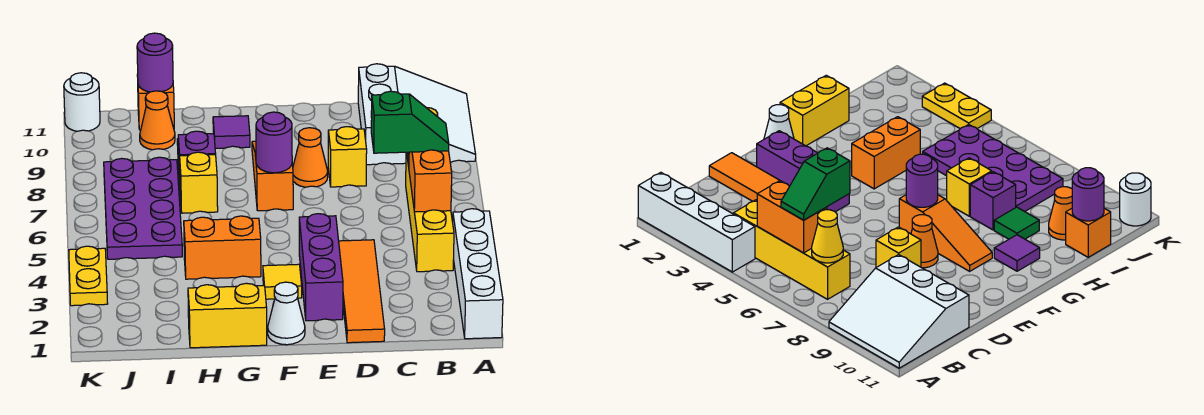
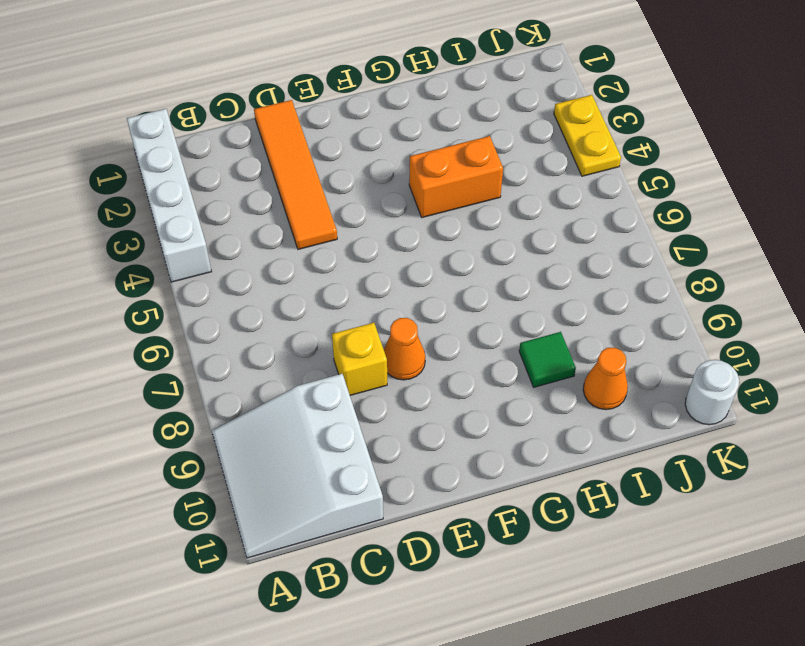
none -> yellow 1x4 brick [406,152,454,272]
none -> purple 1x3 brick [299,214,343,321]
none -> white 1x1 cone [268,282,305,345]

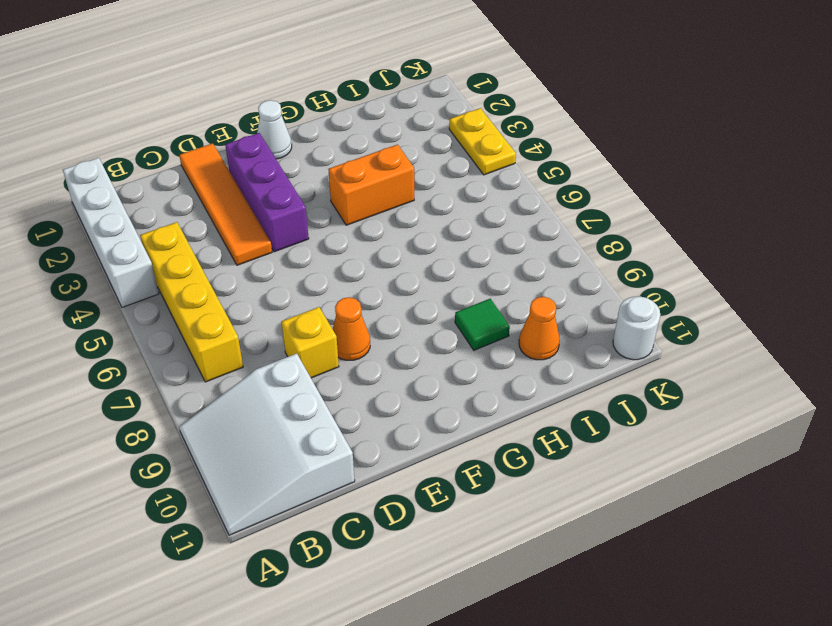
none -> yellow 1x1 tile [263,264,302,299]
none -> orange 1x3 slope [252,141,293,211]
none -> yellow 1x2 brick [188,283,267,348]

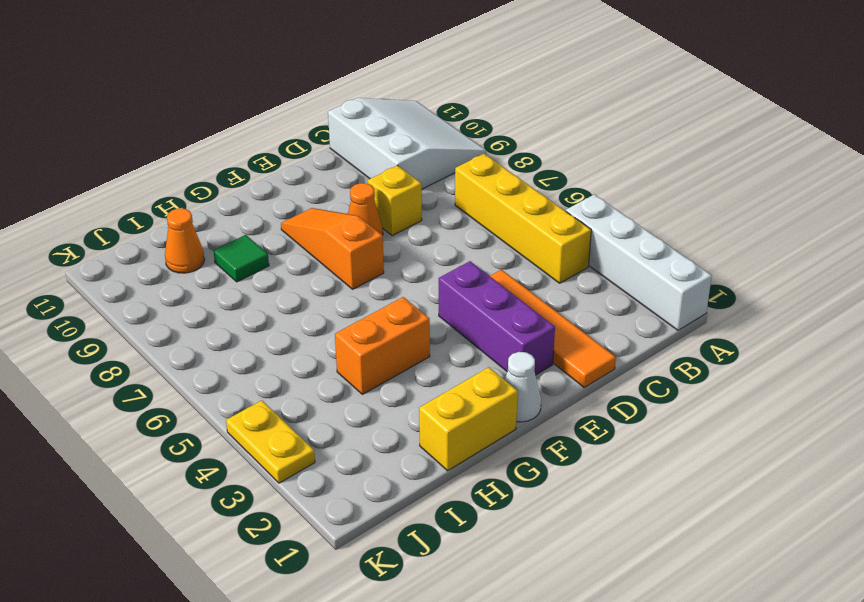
none -> yellow 1x1 tile [263,264,302,299]
none -> purple 1x1 tile [213,116,250,148]
none -> yellow 1x1 brick [180,152,218,213]

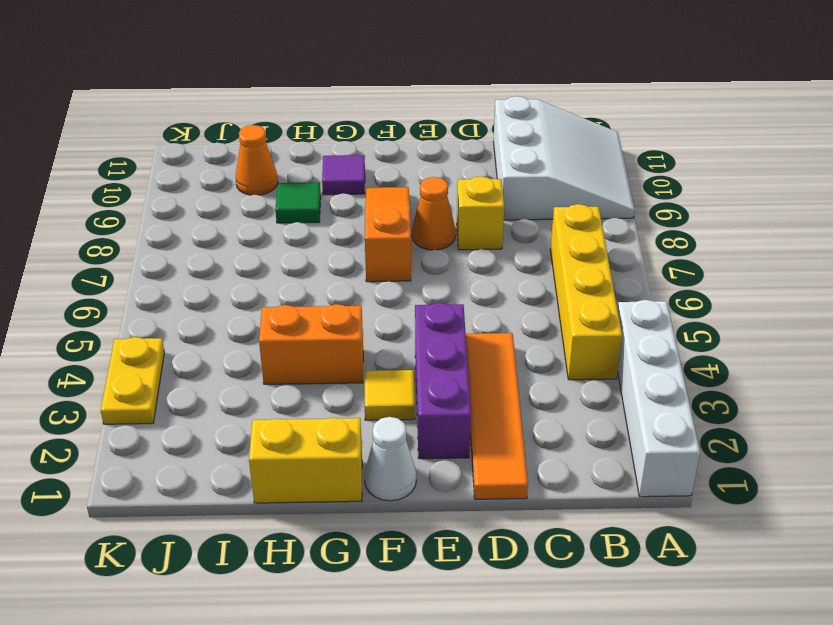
none -> yellow 1x1 brick [180,152,218,213]
none -> purple 1x1 brick [178,131,216,181]
none -> purple 2x4 plate [104,157,182,259]

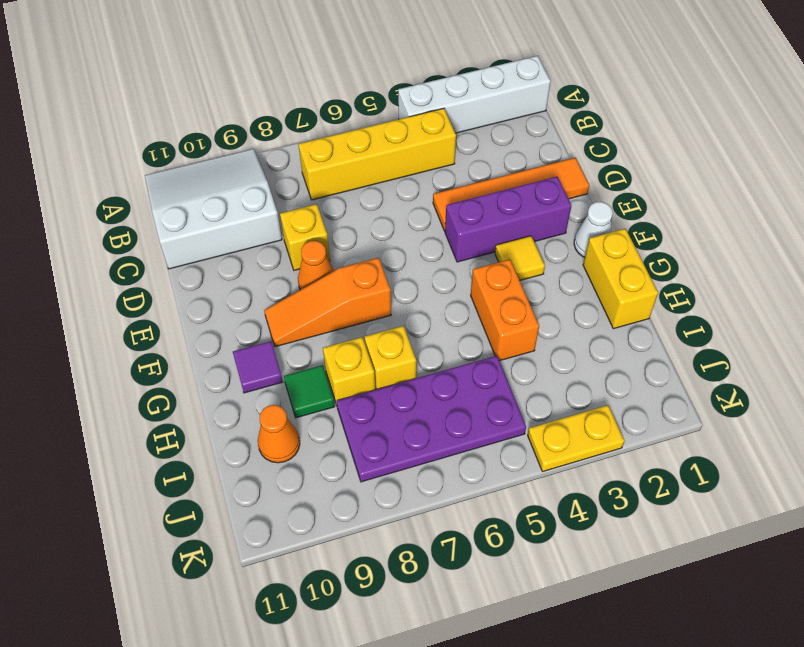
yellow 1x1 brick [323,337,375,405] -> purple 1x1 brick [178,131,216,181]
none -> orange 1x1 brick [137,74,174,130]
none -> white 1x1 round brick [64,73,100,131]
none -> orange 1x2 brick [409,150,452,212]

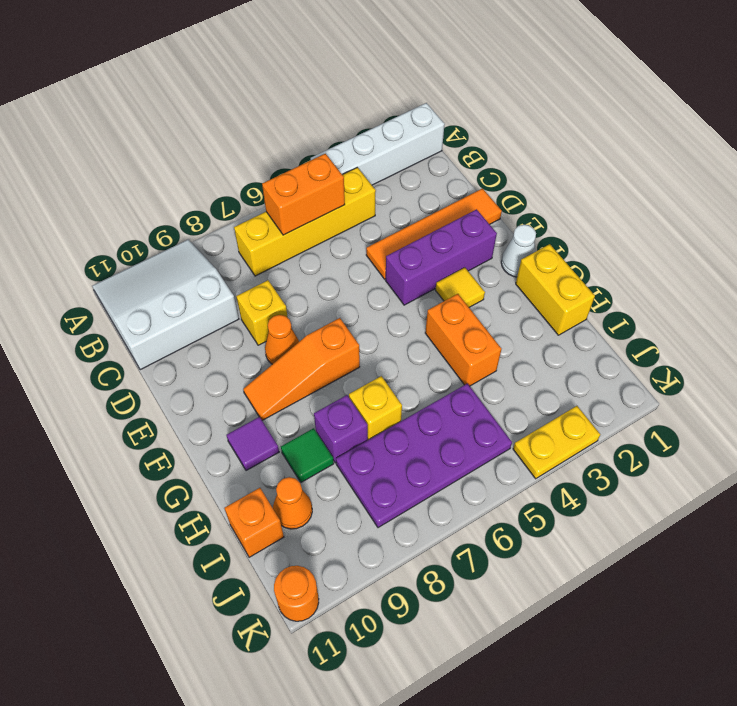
orange 1x1 round brick [274,566,319,621] -> white 1x1 round brick [64,73,100,131]
none -> yellow 1x1 cone [812,210,843,263]
none -> purple 1x1 round brick [256,112,292,173]
none -> purple 1x1 round brick [137,33,173,92]

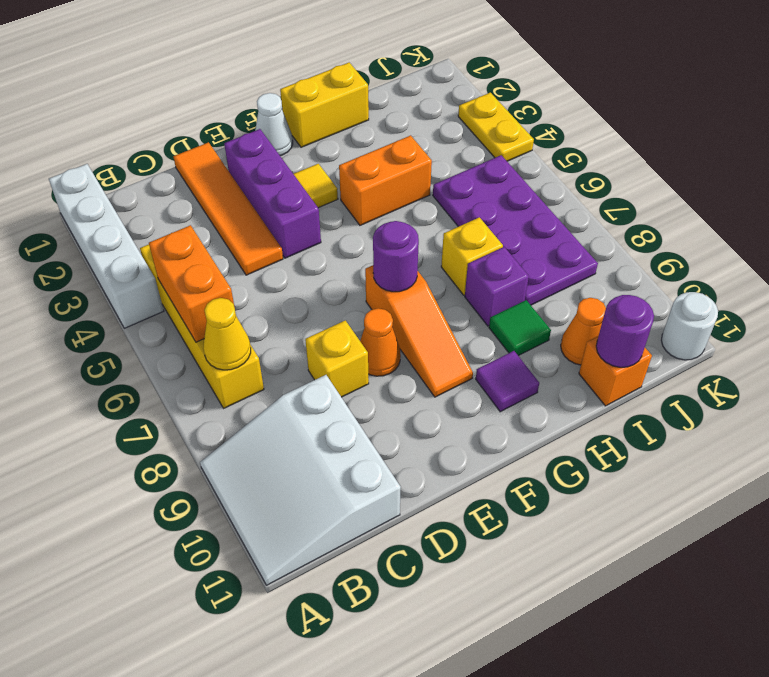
none -> green 1x2 slope [371,91,449,153]

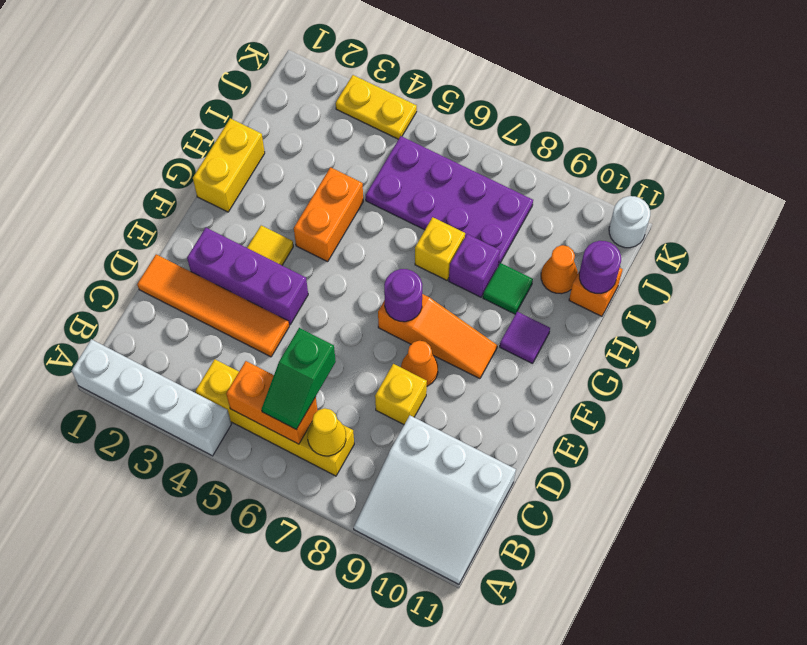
none -> white 1x1 cone [268,282,305,345]

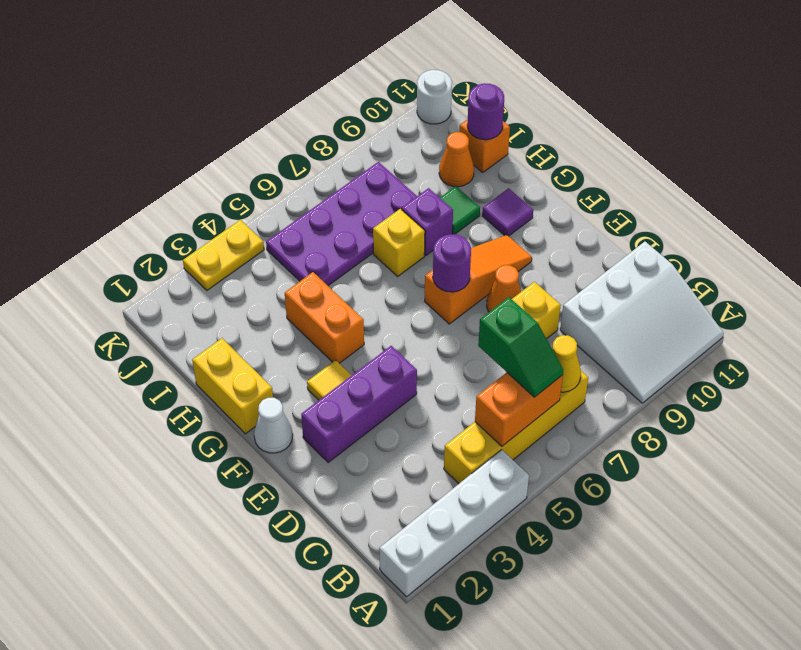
none -> orange 1x4 tile [339,240,385,343]

